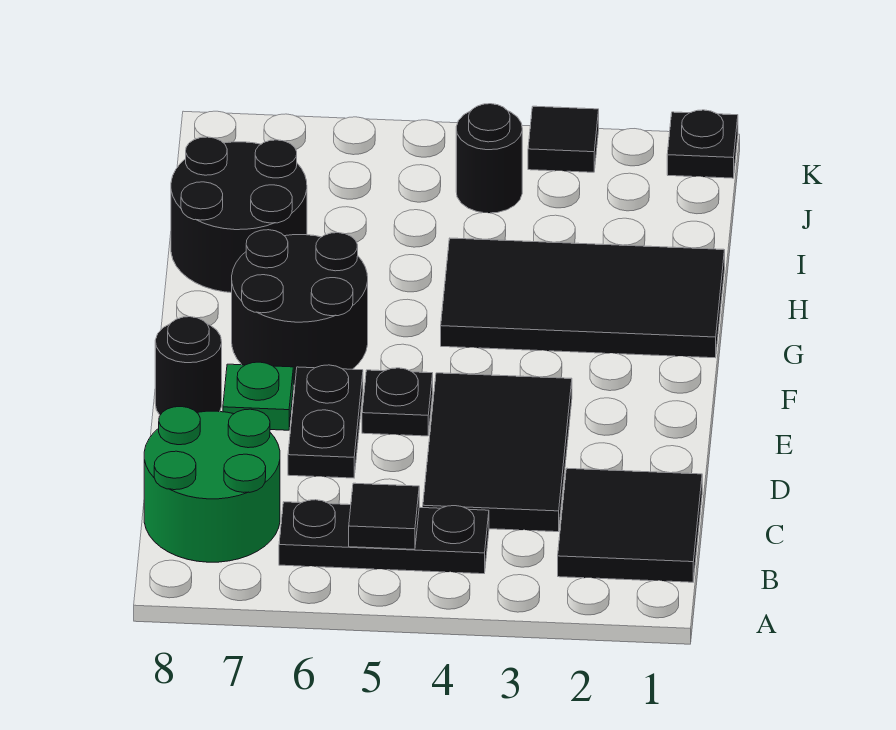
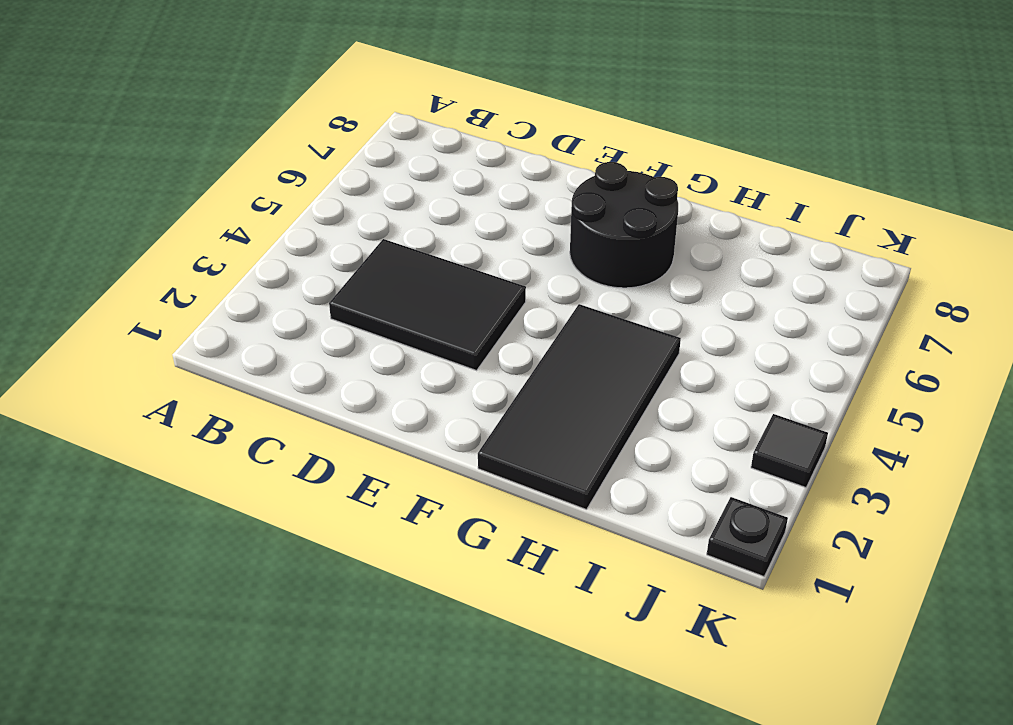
none -> black 2x2 tile [558,468,702,582]
none -> black 1x3 plate [279,500,489,574]
none -> green 2x2 round brick [144,407,280,562]

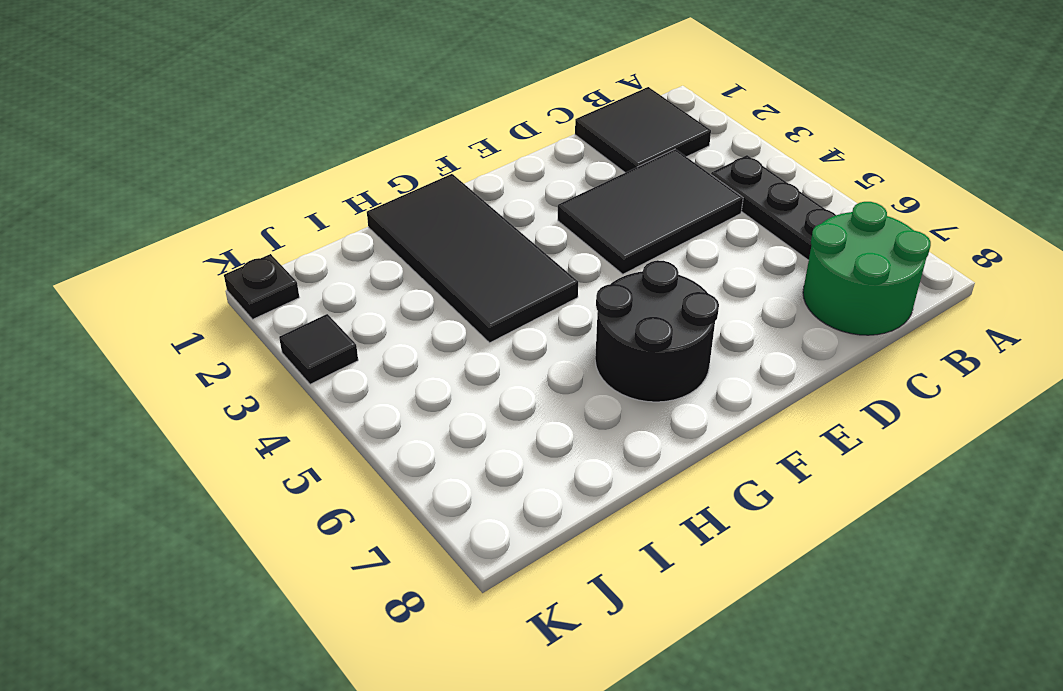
none -> black 1x2 plate [288,365,363,478]
none -> black 1x1 plate [362,368,433,436]
none -> green 1x1 plate [223,362,293,430]

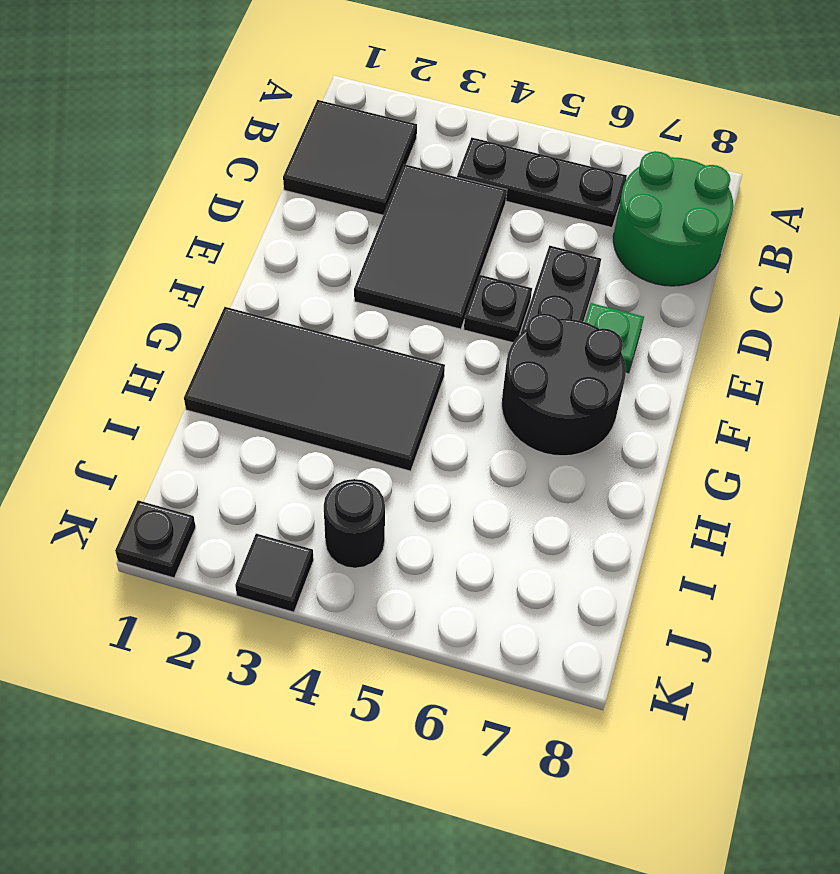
none -> black 1x1 round brick [155,317,222,415]
none -> black 2x2 round brick [171,137,307,293]
none -> black 1x1 tile [349,483,419,550]

